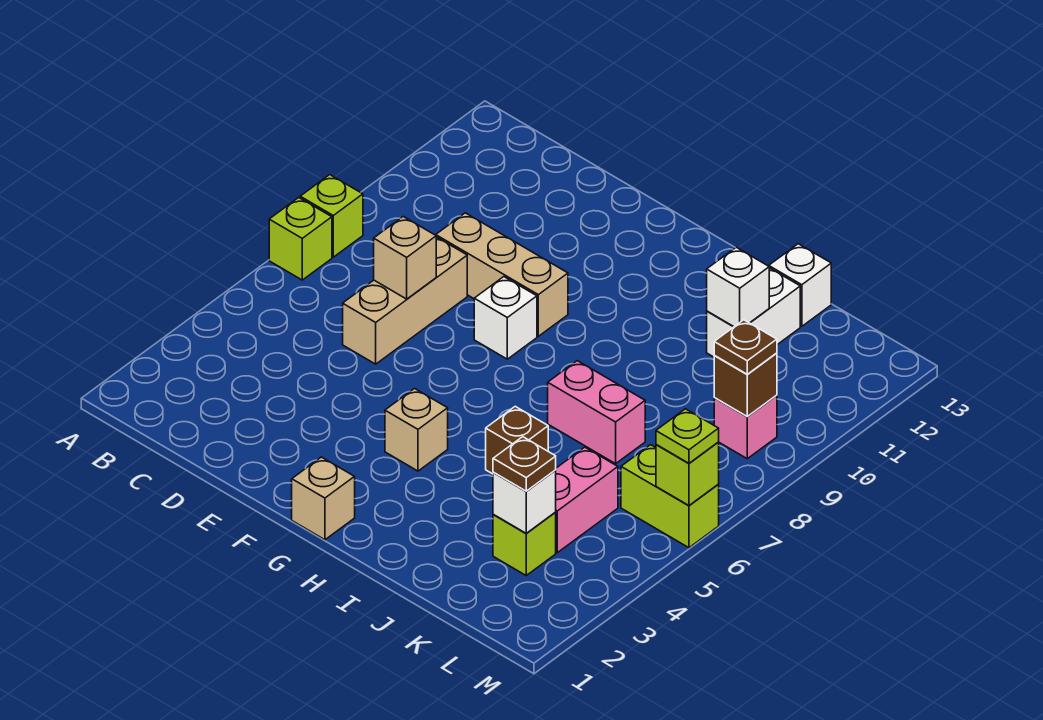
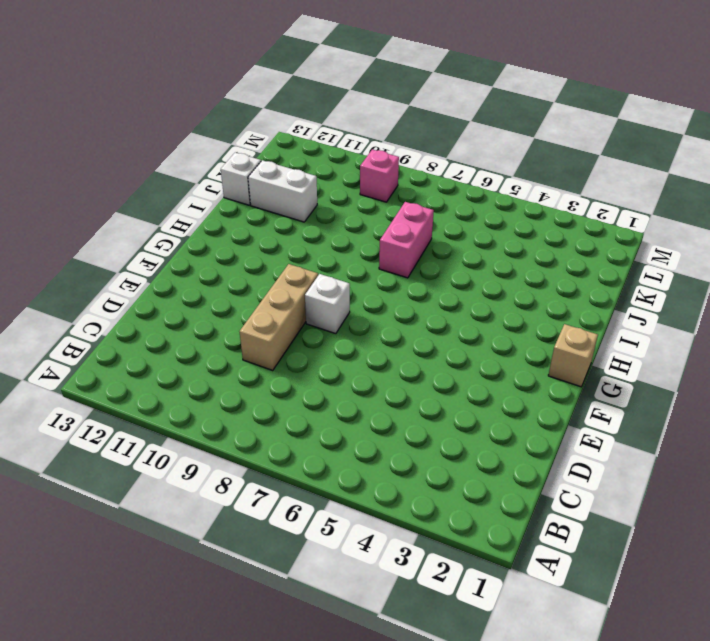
none -> lime 1x1 brick [269,198,332,280]
none -> lime 1x1 brick [300,175,363,257]
none -> tan 1x3 brick [343,237,467,364]

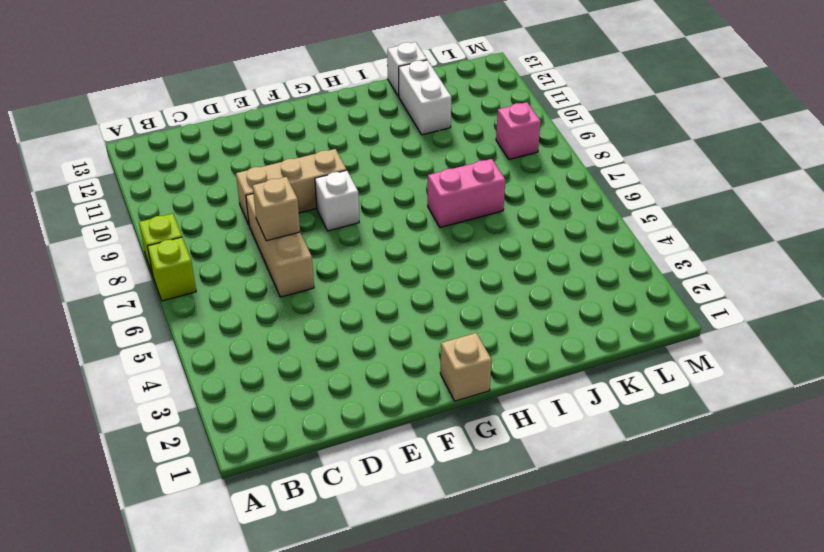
none -> tan 1x1 brick [385,389,448,471]
none -> brown 1x1 brick [486,406,548,474]
none -> lime 1x1 brick [493,512,556,575]

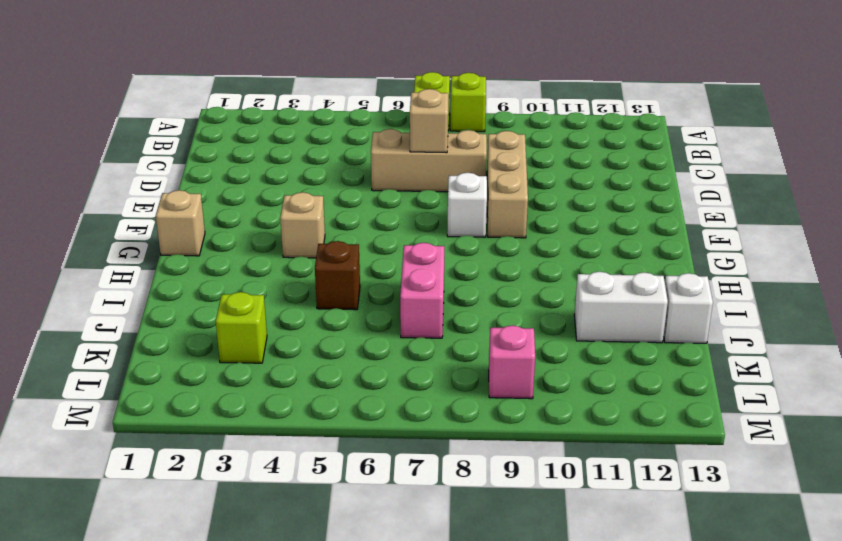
none -> pink 1x2 brick [556,447,618,553]
none -> lime 1x2 brick [621,445,719,548]
none -> white 1x1 brick [707,247,769,327]

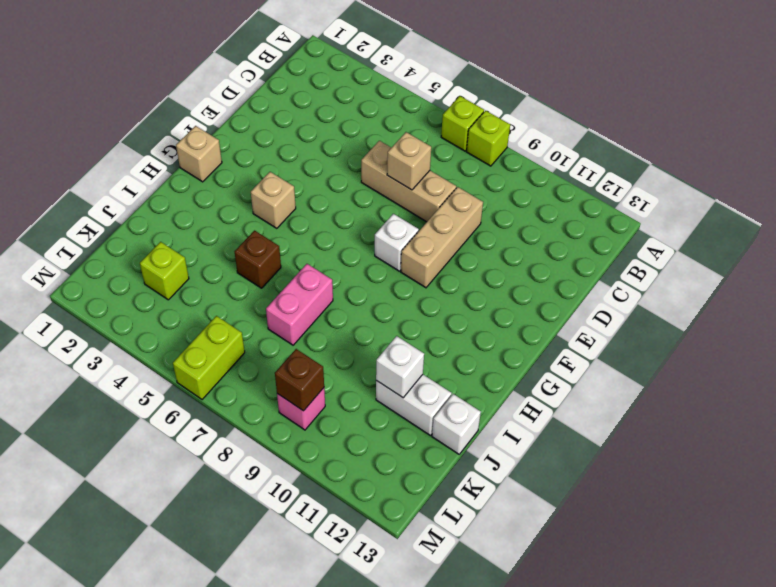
none -> pink 1x2 brick [556,447,618,553]
none -> white 1x1 brick [493,470,556,533]
none -> lime 1x1 brick [656,442,719,505]

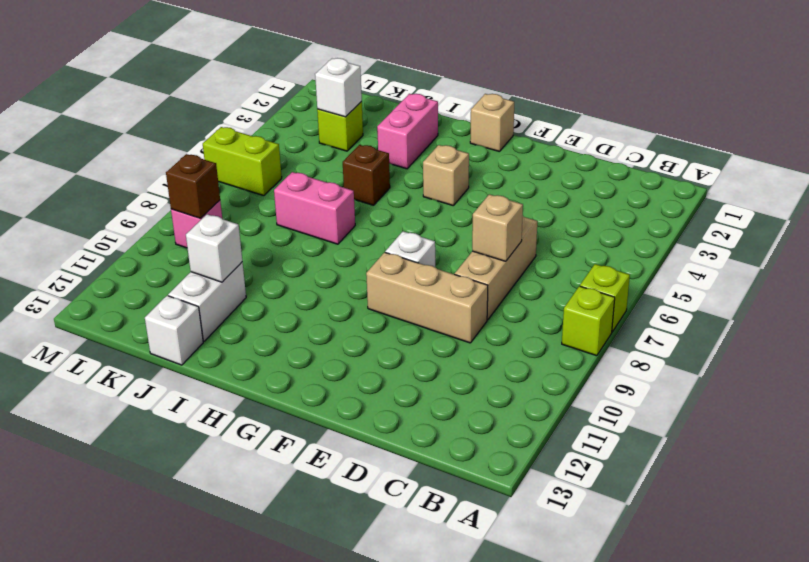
pink 1x2 brick [377,94,438,169] -> pink 1x2 brick moved to [556,447,618,553]
none -> lime 1x1 brick [656,442,719,505]
none -> brown 1x1 plate [493,437,556,491]
none -> brown 1x1 plate [714,320,777,374]

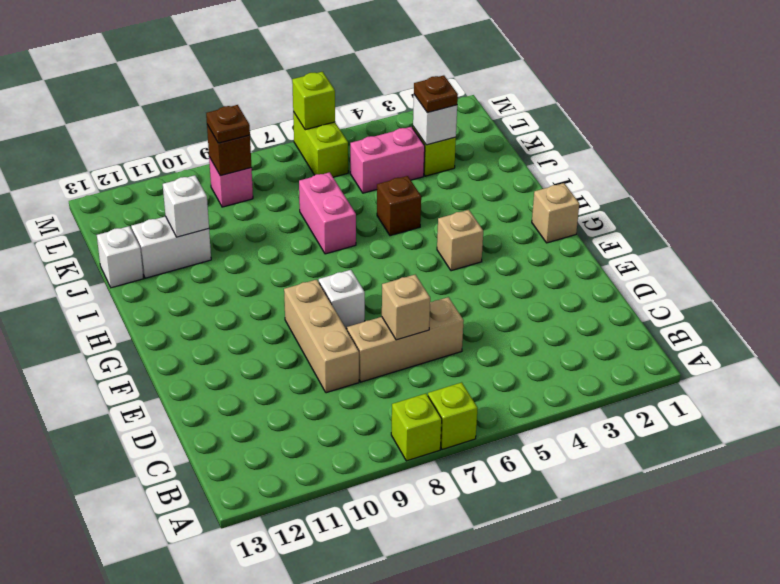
none -> lime 1x1 plate [656,409,719,463]

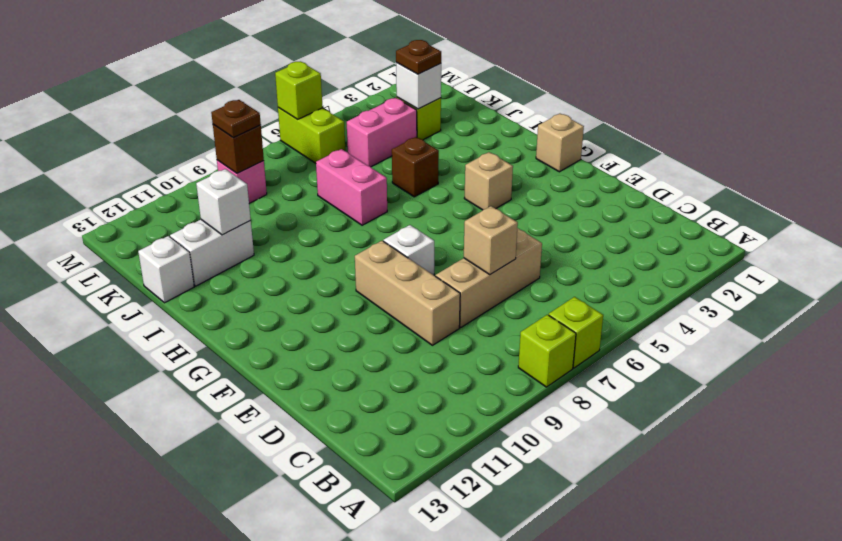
none -> lime 1x1 plate [656,409,719,463]

